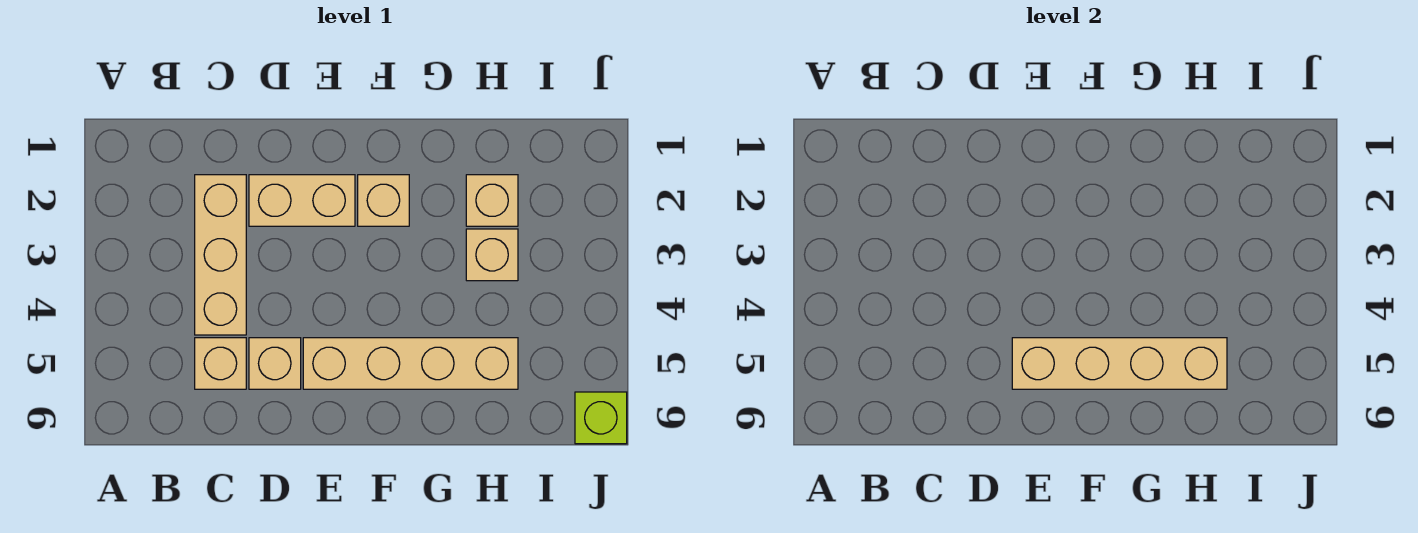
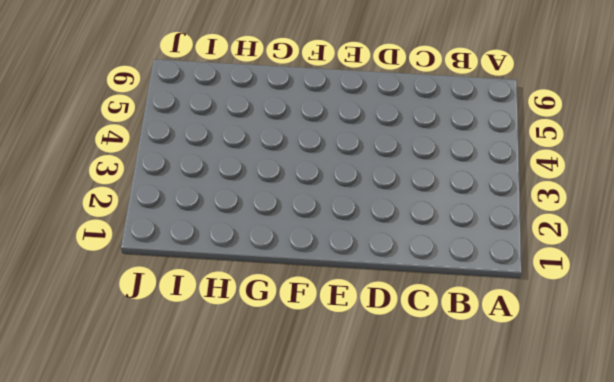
none -> tan 1x3 brick [195,175,246,335]
none -> tan 1x1 brick [195,338,246,389]

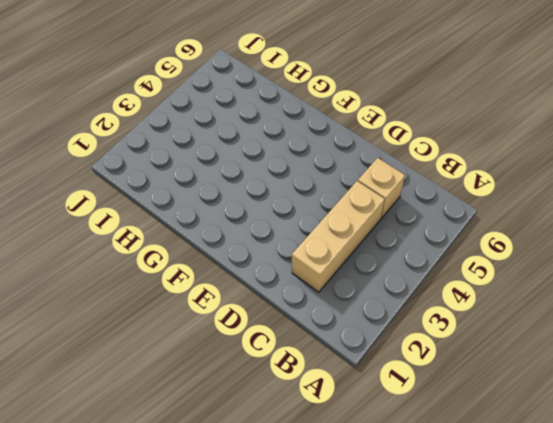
none -> tan 1x2 brick [249,175,355,226]
none -> tan 1x1 brick [249,338,301,389]

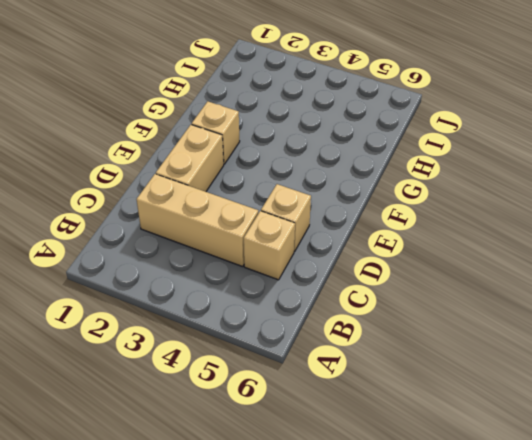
none -> tan 1x4 brick [303,338,518,389]
none -> tan 1x1 brick [466,175,518,226]

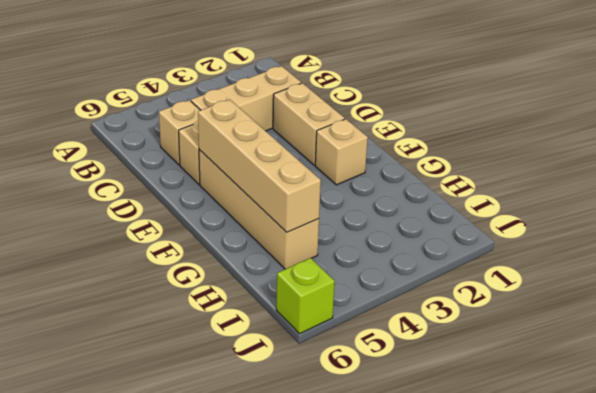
none -> tan 1x1 brick [466,175,518,226]
none -> tan 1x1 brick [466,229,518,281]

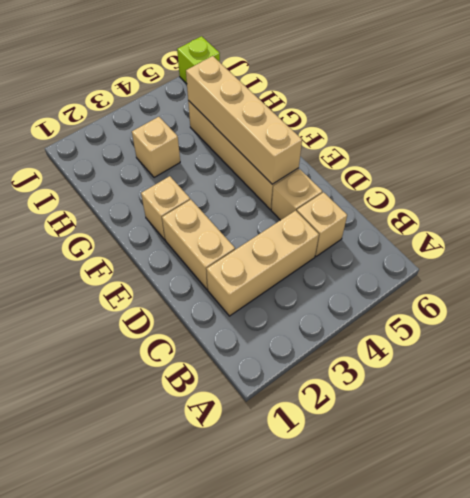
none -> tan 1x1 brick [466,175,518,226]

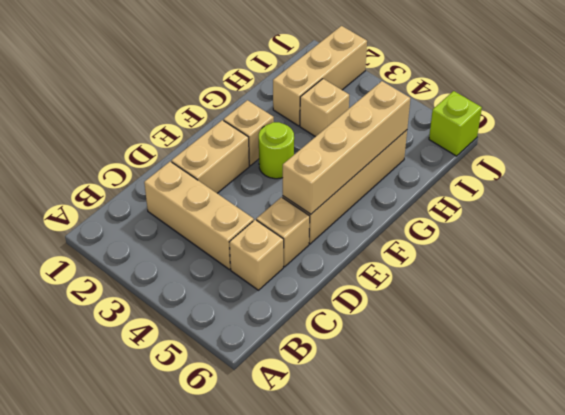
lime 1x1 round brick [259,122,294,179] -> none
tan 1x3 brick [273,26,367,126] -> tan 1x1 brick [466,175,518,226]

